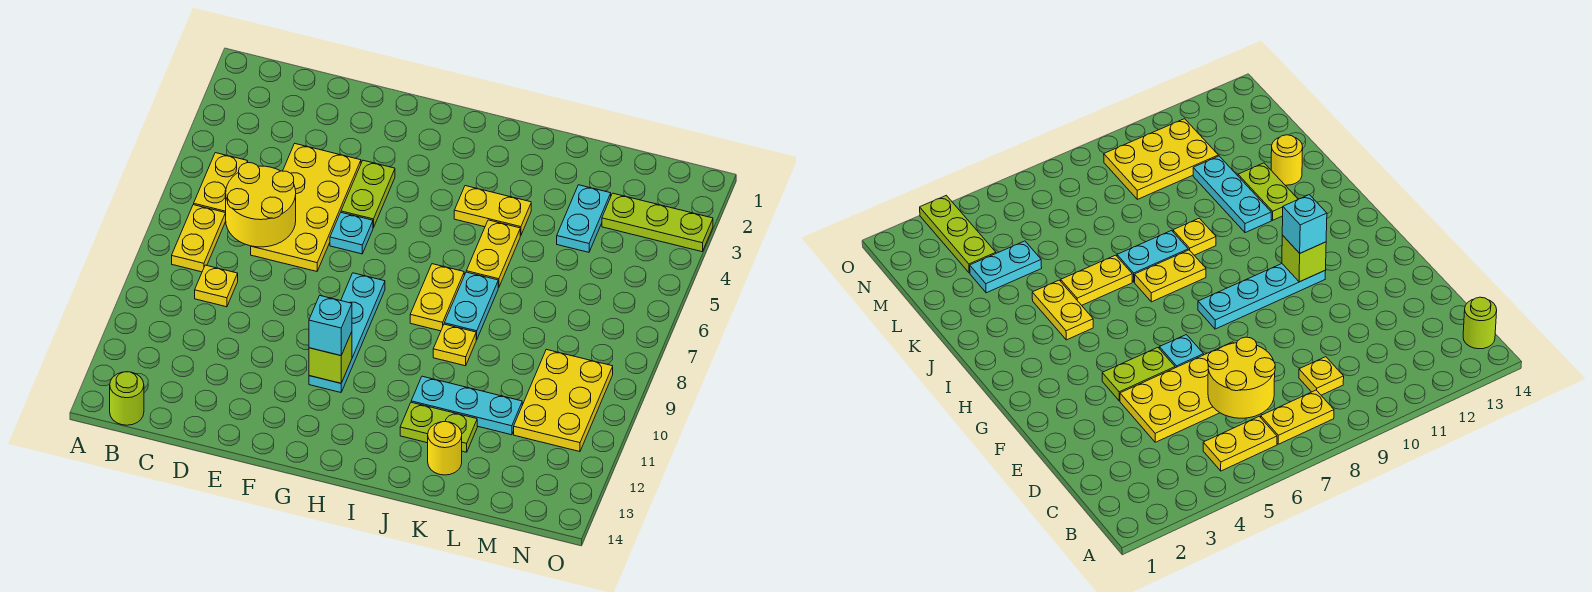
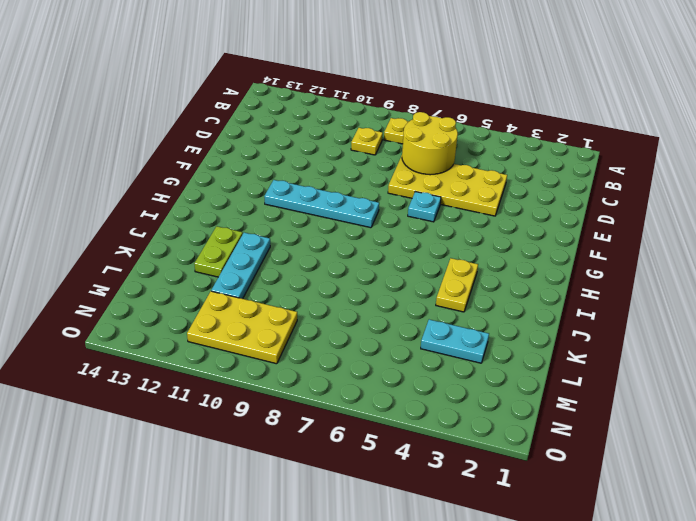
none -> yellow 1x2 plate [194,153,248,213]
none -> lime 1x1 round brick [110,372,144,425]
none -> lime 1x2 plate [341,160,395,228]

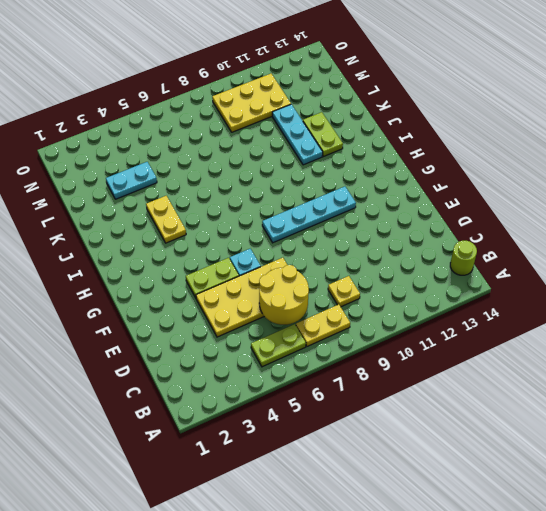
lime 1x2 plate [251,324,306,367] -> yellow 1x2 plate [194,153,248,213]
none -> yellow 1x2 plate [410,264,464,331]
none -> yellow 1x2 plate [466,220,520,288]
none -> cyan 1x2 plate [444,272,498,340]

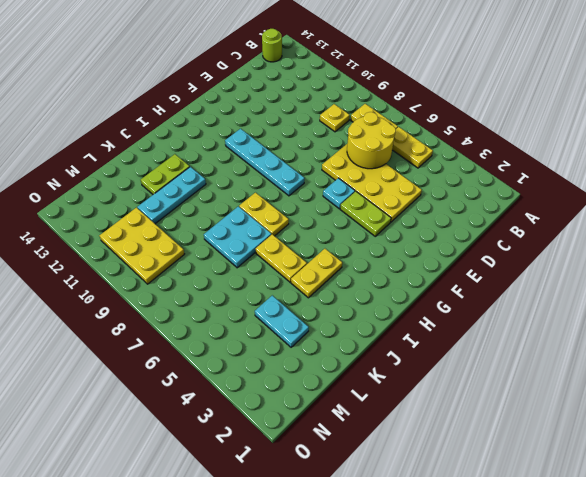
cyan 2x2 plate [204,206,271,268] -> cyan 1x2 plate [444,272,498,340]
none -> yellow 1x1 plate [433,324,476,366]
none -> yellow 1x1 round brick [428,422,462,475]
none -> lime 1x3 plate [602,193,713,252]

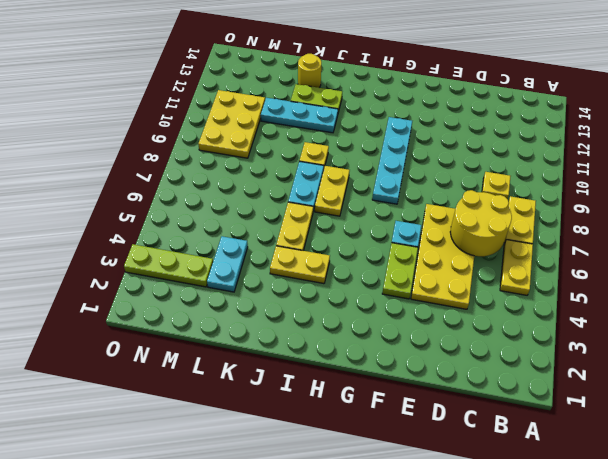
none -> lime 1x1 round brick [110,372,144,425]
none -> lime 1x1 brick [309,332,352,383]
none -> cyan 1x1 brick [309,296,352,356]

